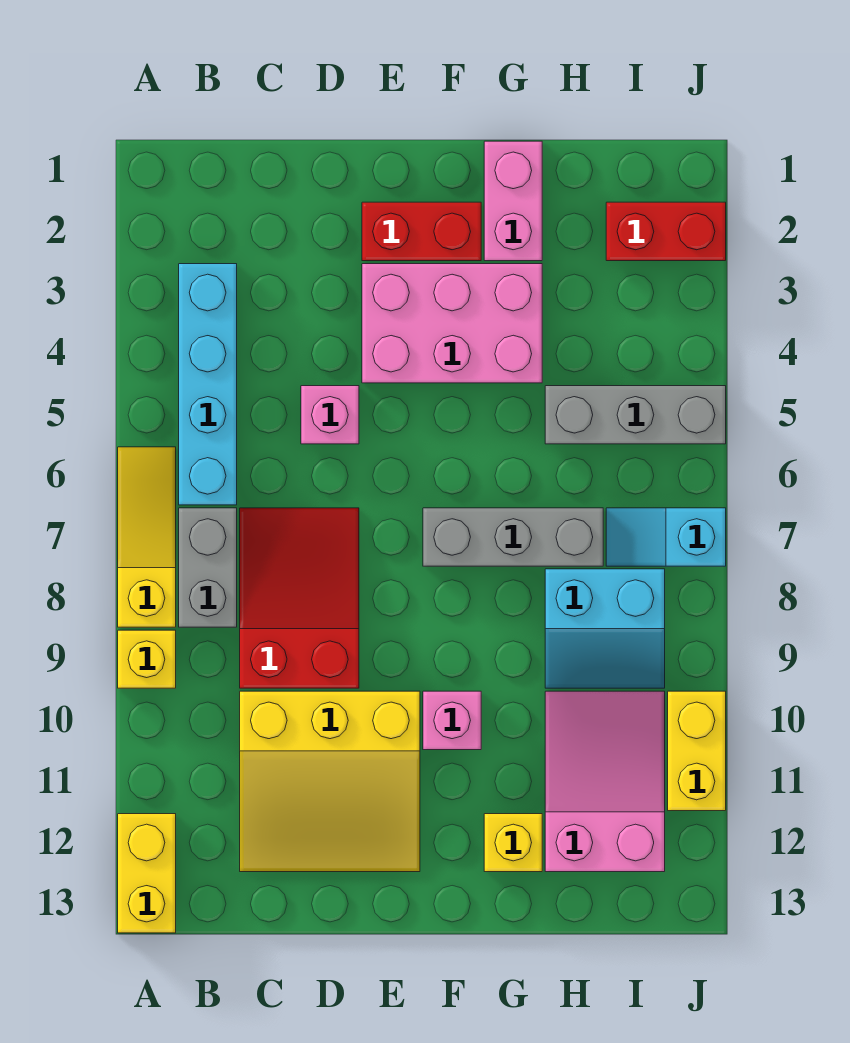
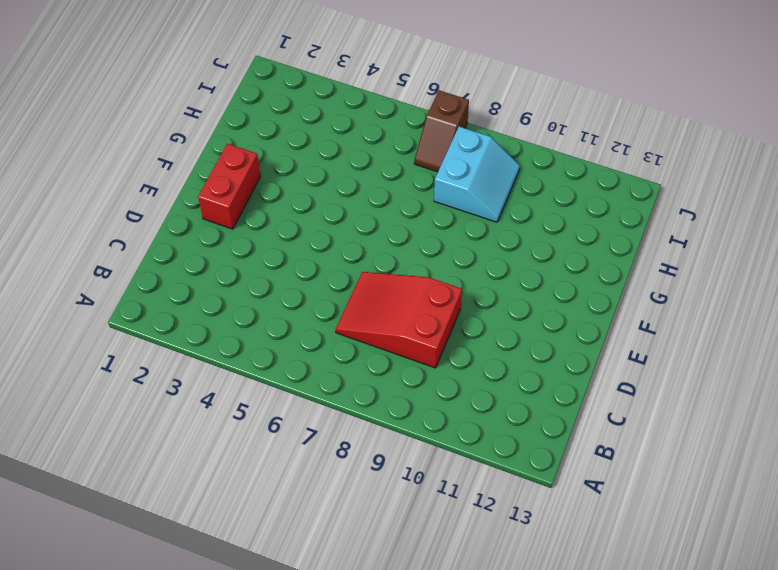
brown 1x2 slope [414,90,469,172] -> cyan 1x2 slope [606,508,726,566]
none -> yellow 1x3 slope [118,447,176,627]
none -> yellow 1x1 brick [118,630,176,688]
none -> yellow 1x2 brick [118,814,176,933]

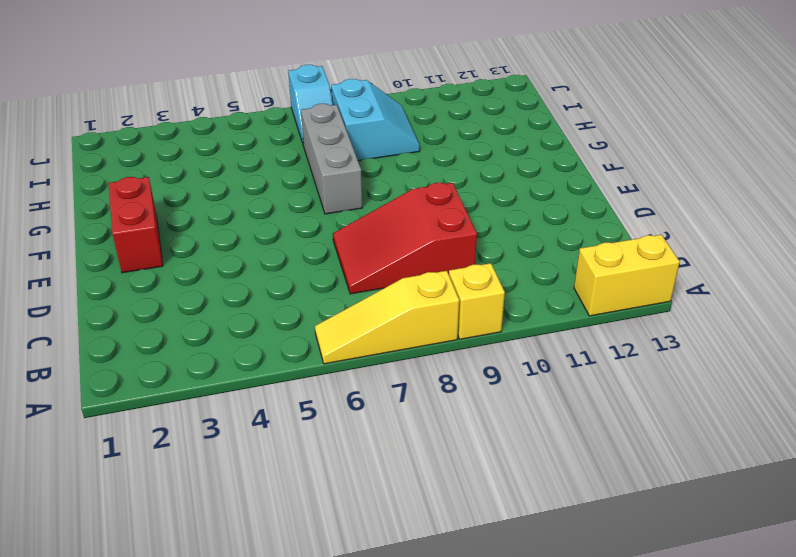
none -> cyan 1x4 brick [179,264,237,505]
none -> grey 1x2 brick [179,508,237,627]
none -> yellow 3x3 slope [240,691,420,872]

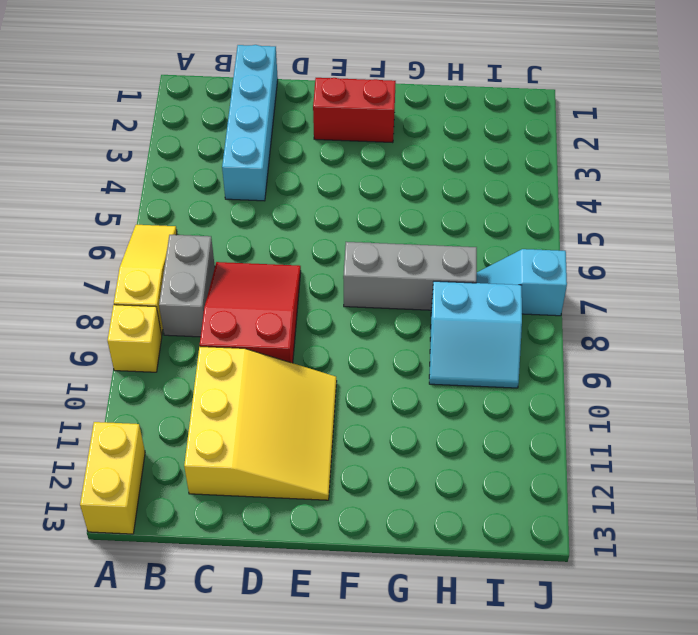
cyan 1x4 brick [222,45,278,201] -> cyan 1x4 brick moved to [179,264,237,505]
yellow 3x3 slope [184,346,337,500] -> yellow 3x3 slope turned to [240,691,420,872]
none -> pink 1x1 brick [301,386,359,444]
none -> pink 2x3 brick [362,264,542,383]
none -> pink 1x1 brick [423,691,481,750]

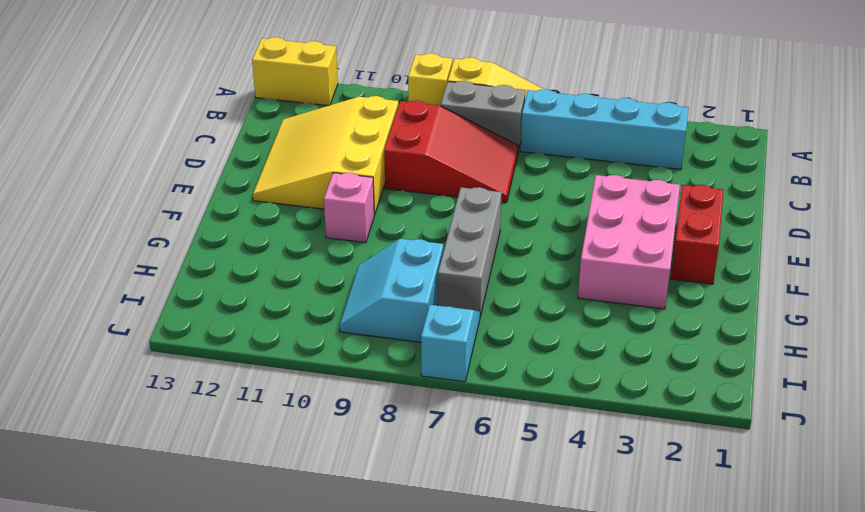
none -> pink 1x1 brick [301,386,359,444]
none -> pink 1x2 brick [484,141,542,261]
none -> yellow 1x1 brick [484,814,542,872]

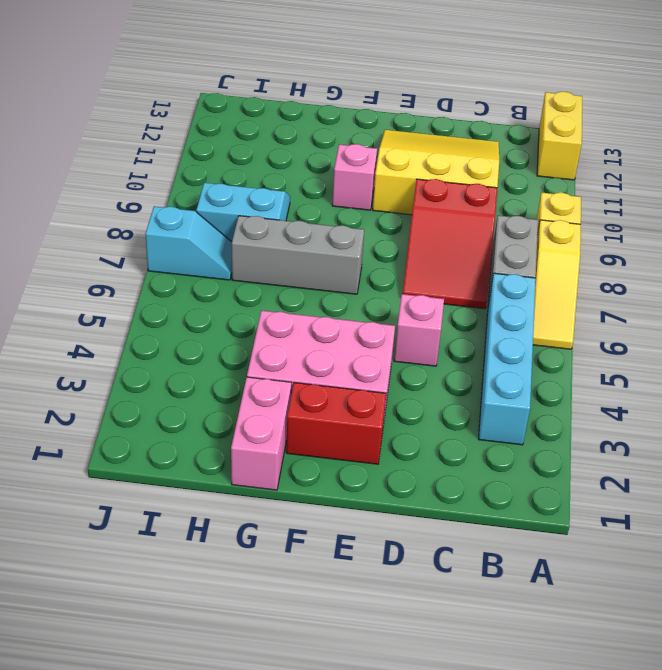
none -> yellow 1x1 brick [484,814,542,872]
none -> grey 1x3 brick [545,386,726,444]
none -> pink 2x3 slope [545,691,665,872]

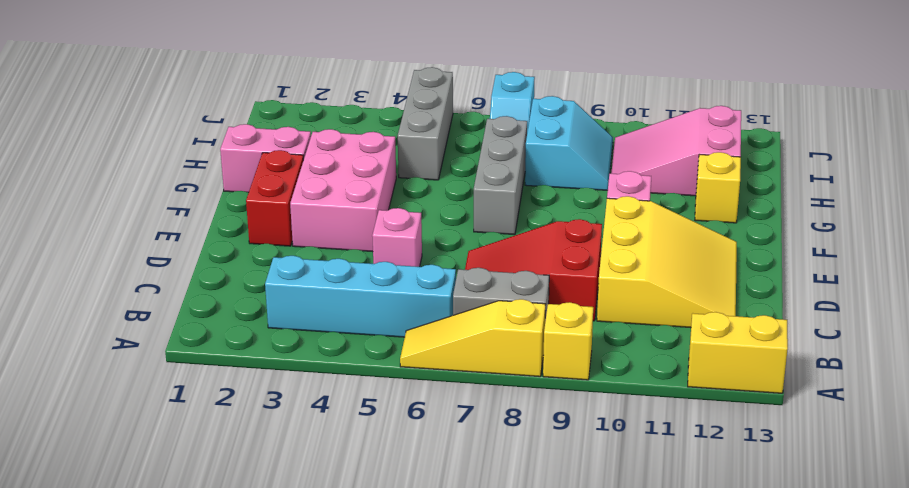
none -> red 1x2 brick [606,202,726,261]
none -> yellow 1x2 brick [668,691,726,811]

